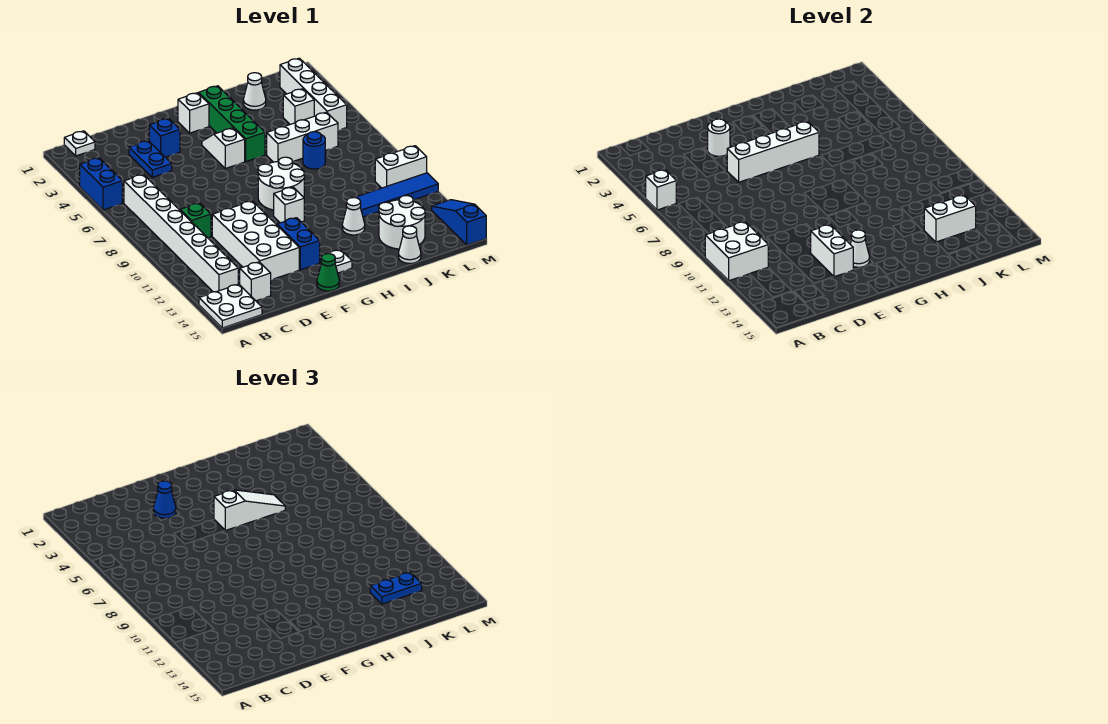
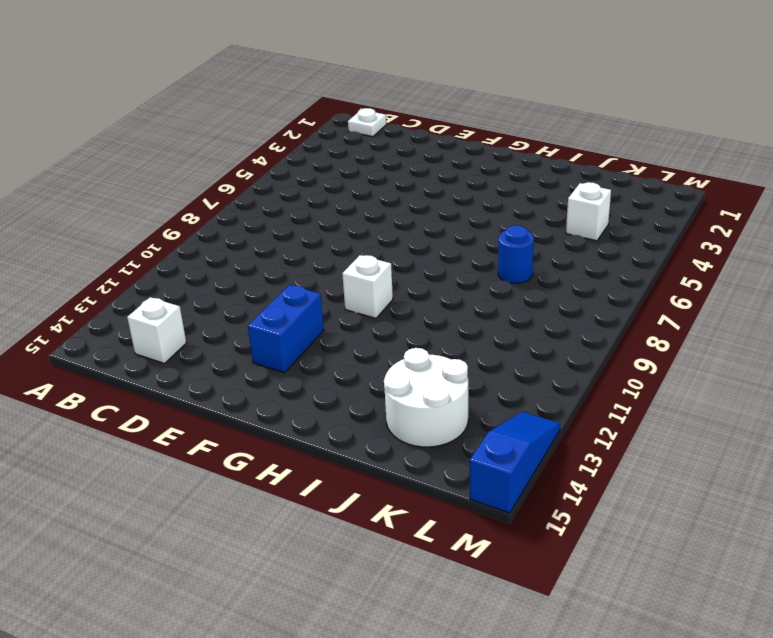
none -> blue 1x2 brick [80,158,122,210]
none -> white 2x2 plate [199,284,262,328]
none -> white 1x8 brick [124,174,238,292]
none -> green 1x1 brick [180,203,211,238]

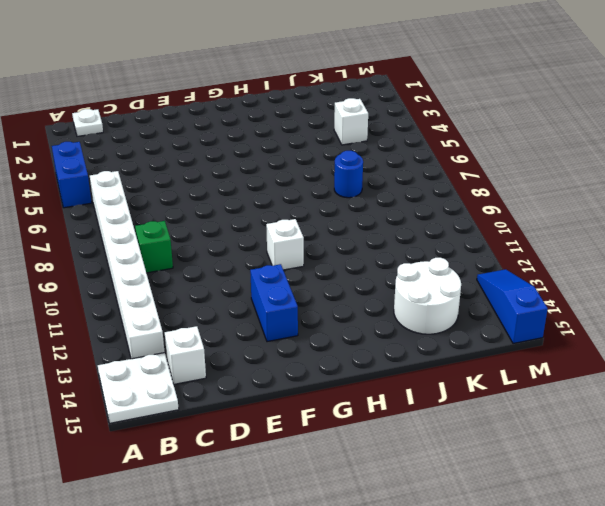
none -> blue 1x2 plate [129,141,172,177]
none -> white 2x4 brick [212,201,299,280]
none -> blue 1x1 brick [149,118,180,157]
none -> green 1x1 cone [317,254,339,291]

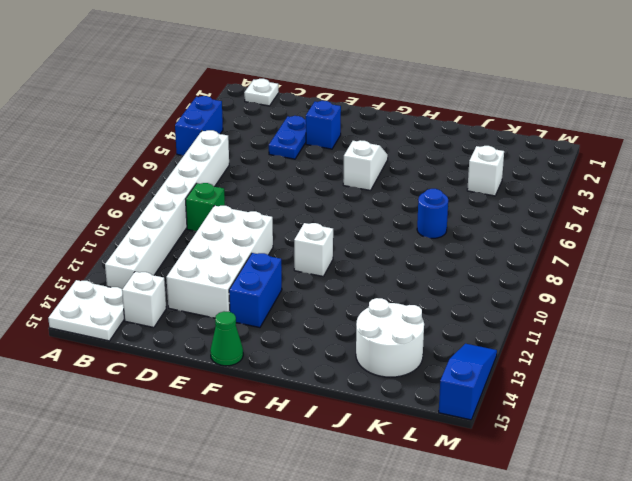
none -> white 1x1 brick [178,93,209,133]
none -> white 2x2 round brick [258,157,304,210]
none -> white 1x1 plate [329,250,352,273]
none -> green 1x4 brick [199,86,265,161]

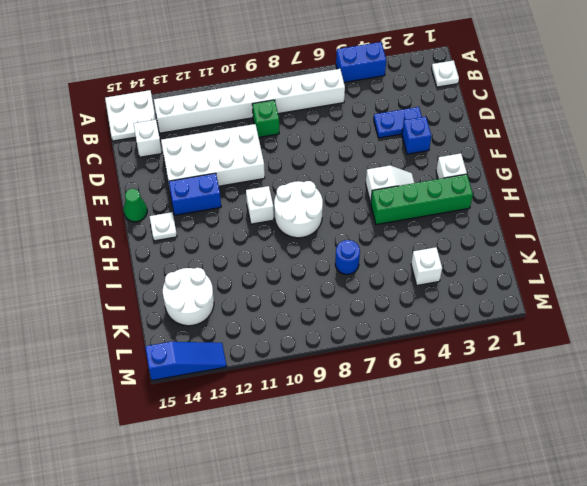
none -> white 1x3 brick [267,112,338,162]
none -> white 1x1 cone [342,198,365,235]
none -> white 1x1 cone [243,73,266,110]
none -> blue 1x4 tile [354,173,438,217]

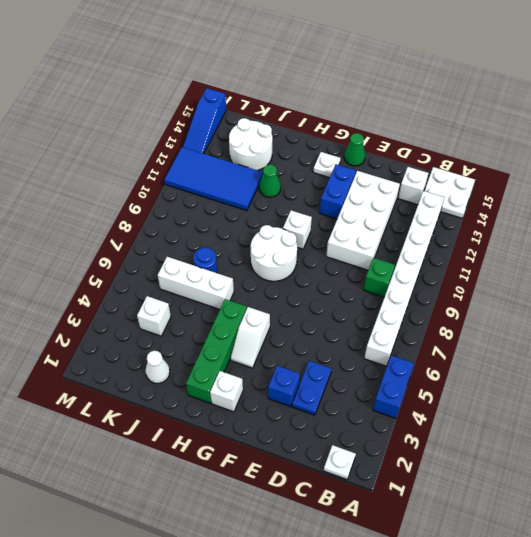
green 1x1 cone [259,165,281,197] -> white 1x1 cone [342,198,365,235]
blue 2x4 tile [165,147,263,211] -> blue 1x4 tile [354,173,438,217]
none -> white 1x1 cone [399,226,421,263]
none -> white 1x4 brick [280,58,347,130]
none -> white 1x2 brick [375,146,427,188]
none -> white 1x1 brick [646,170,676,210]

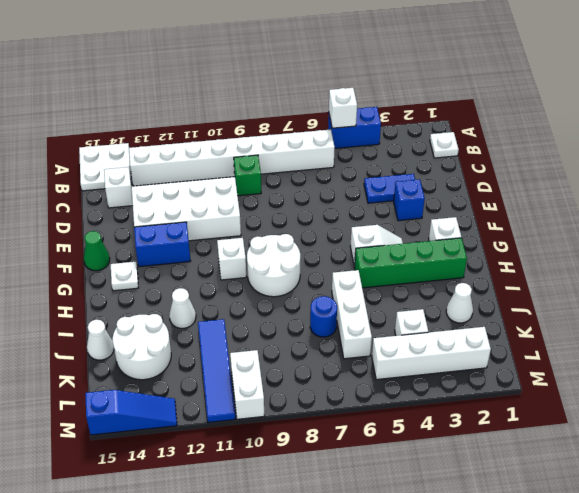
none -> white 2x2 brick [705,222,768,281]
none -> white 1x1 round brick [708,119,730,156]
none -> white 1x4 brick [727,121,819,182]
none -> white 1x2 brick [811,225,853,277]

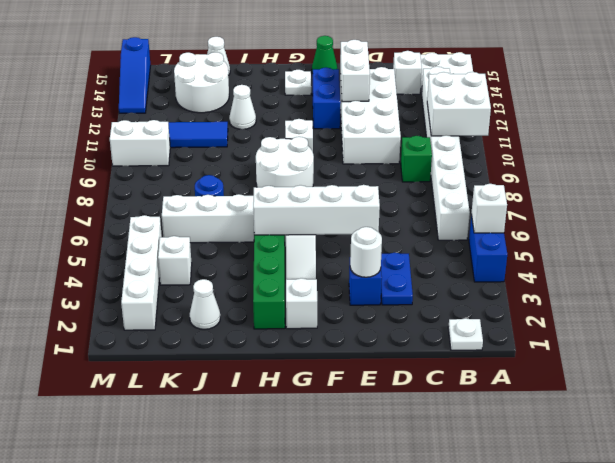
none -> white 1x1 cone [850,230,870,267]
none -> white 1x2 brick [924,195,976,242]
none -> blue 1x1 cone [154,481,176,518]
none -> white 1x3 slope [214,490,285,530]

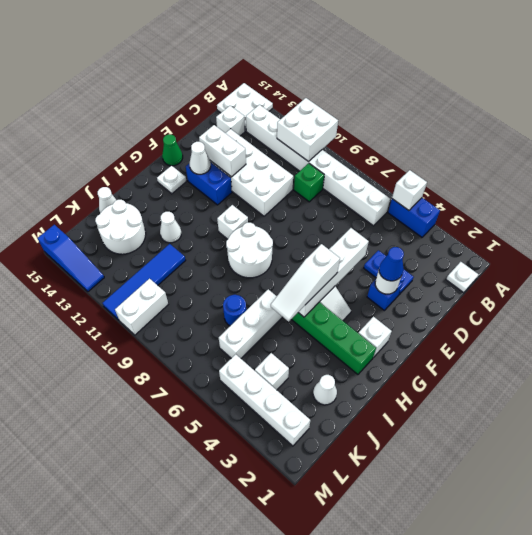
none -> white 1x2 brick [924,195,976,242]
none -> blue 1x2 plate [370,572,422,604]

